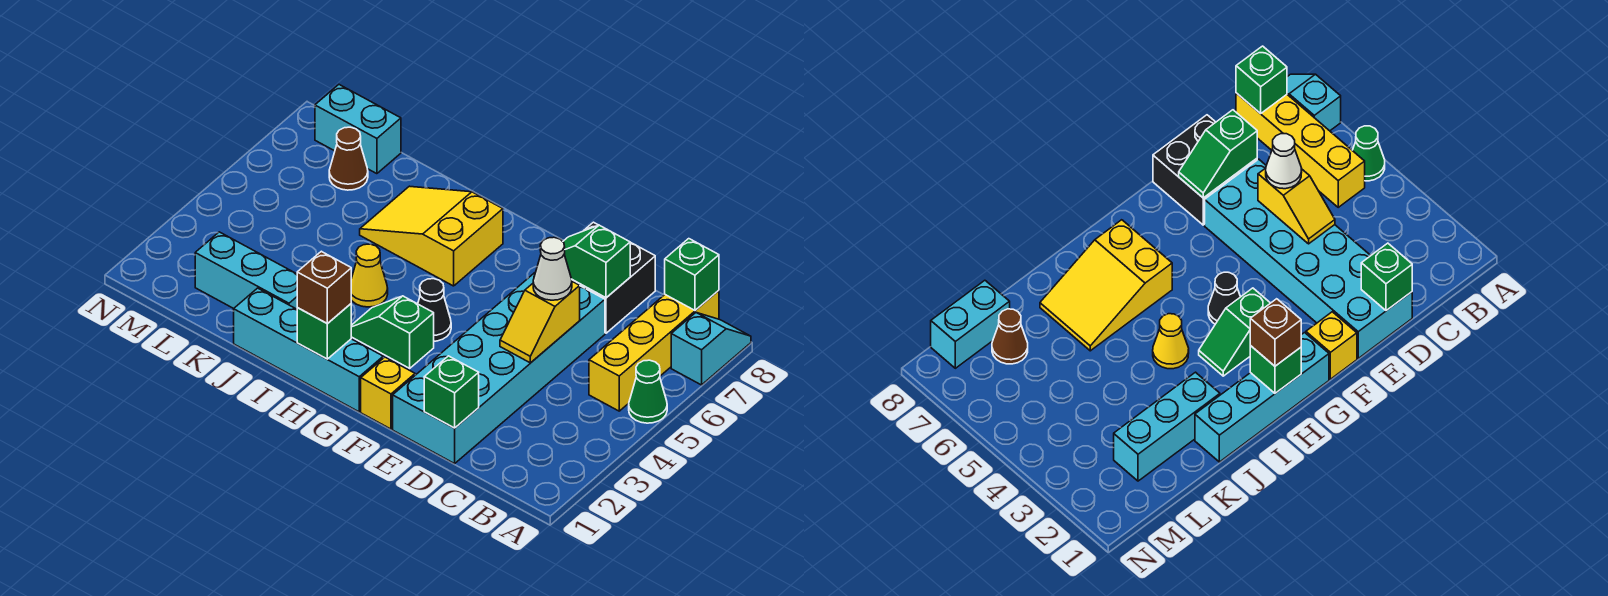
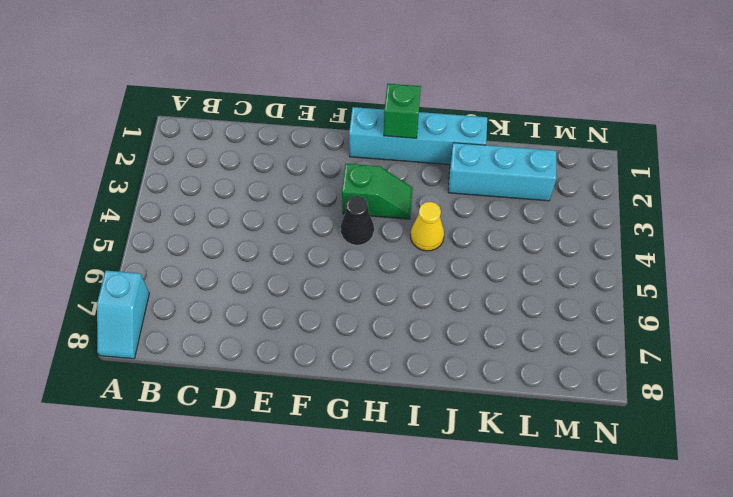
none -> green 1x1 cone [629,360,667,423]
none -> yellow 1x4 brick [589,290,719,411]
none -> cyan 2x6 brick [393,272,605,464]

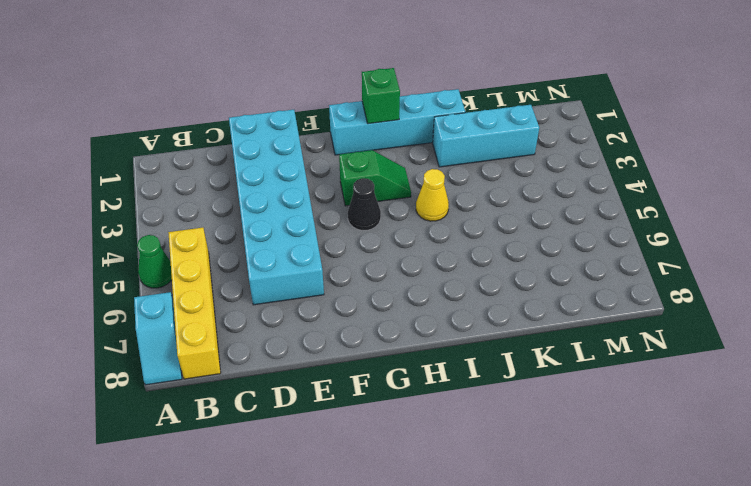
none -> black 2x2 brick [572,222,655,333]
none -> yellow 1x1 brick [361,357,415,429]
none -> yellow 2x3 slope [360,186,503,286]

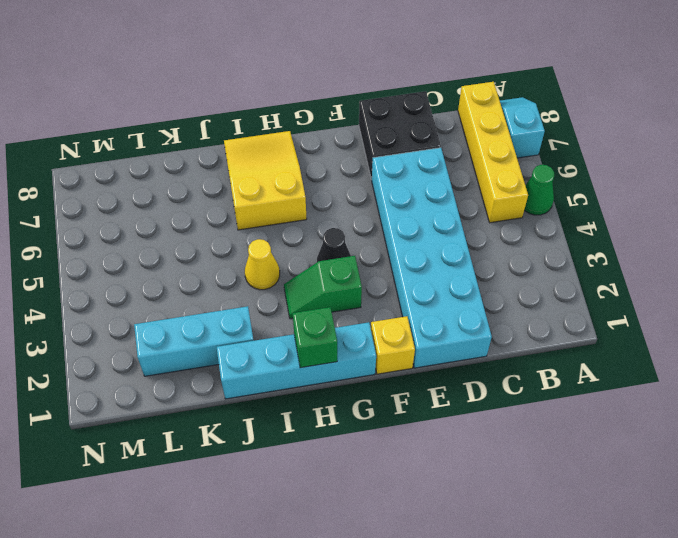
yellow 2x3 slope [224,131,307,230] -> yellow 2x3 slope turned to [360,186,503,286]
none -> brown 1x1 cone [329,127,368,190]
none -> cyan 1x2 brick [315,85,401,174]
none -> green 1x1 brick [665,239,719,310]

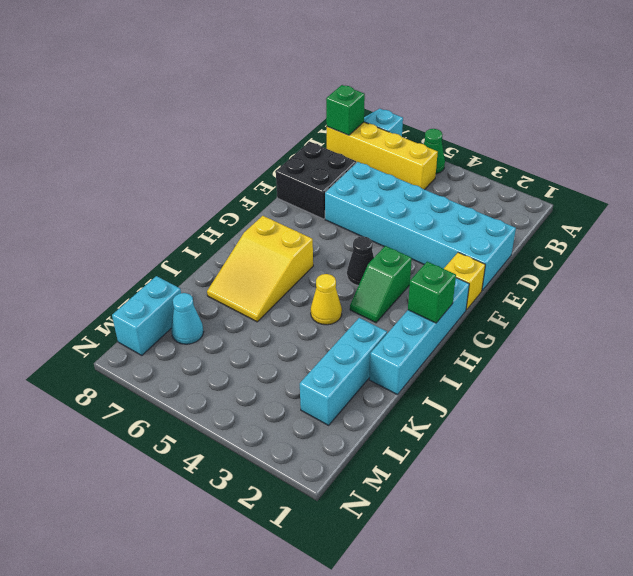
cyan 1x1 cone [171,293,203,344] -> brown 1x1 cone [329,127,368,190]
none -> green 1x1 brick [424,356,479,428]
none -> yellow 1x2 slope [500,282,580,363]
none -> green 1x2 slope [563,225,630,298]

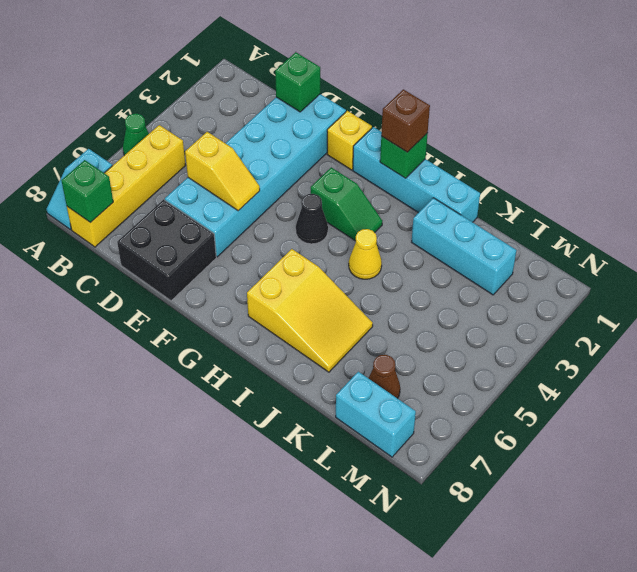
yellow 1x2 slope [185,132,260,211] -> yellow 1x2 slope turned to [500,282,580,363]
none -> green 1x2 slope [563,225,630,298]
none -> white 1x1 cone [533,237,572,300]

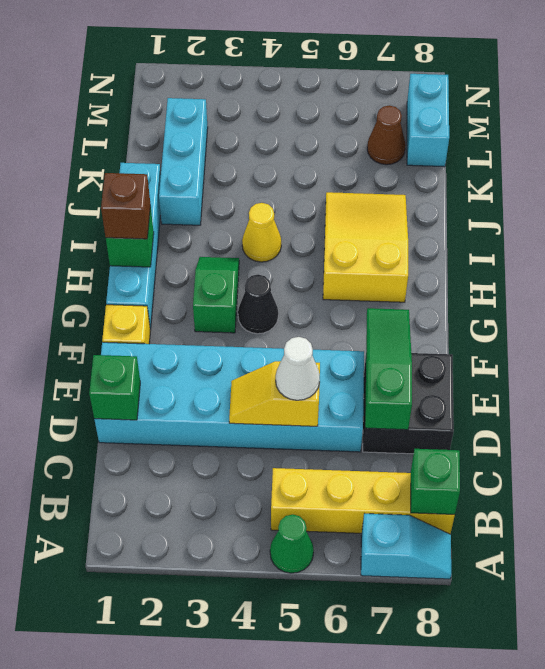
green 1x3 slope [365,308,412,430] -> green 1x2 slope [563,225,630,298]

